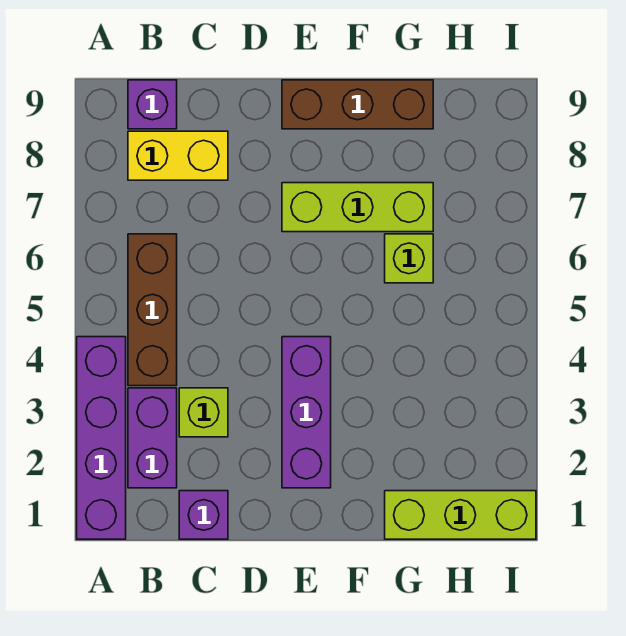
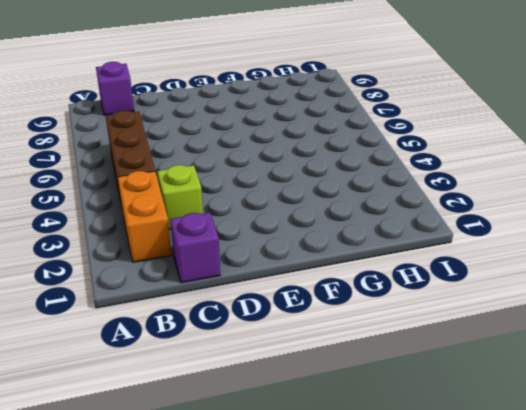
orange 1x2 brick [118,171,171,262] -> purple 1x2 brick [128,388,177,488]
none -> purple 1x4 brick [77,337,126,539]
none -> yellow 1x2 brick [128,131,228,180]
none -> purple 1x3 brick [282,337,331,488]

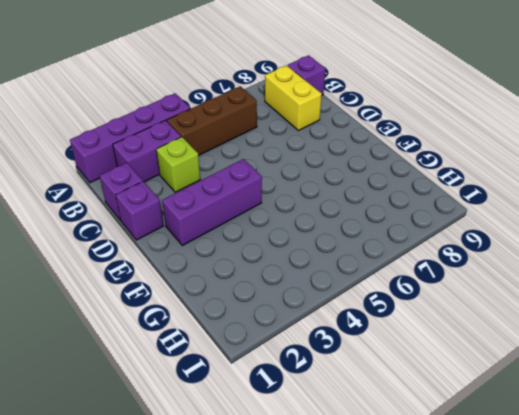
purple 1x1 brick [116,181,163,240] -> none
none -> lime 1x3 brick [282,183,433,232]
none -> brown 1x3 brick [282,80,433,129]
none -> lime 1x3 brick [385,491,536,539]

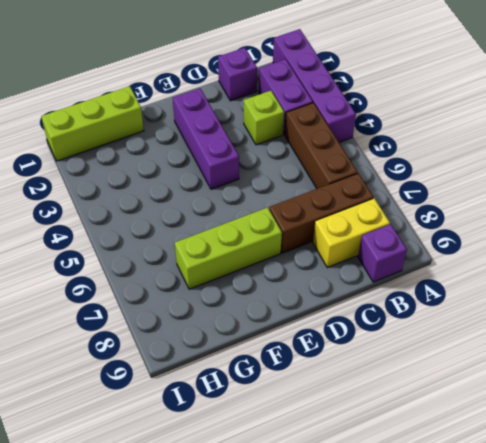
brown 1x3 brick [269,173,374,253] -> brown 1x3 brick moved to [282,80,433,129]
none -> lime 1x1 brick [385,234,433,283]

